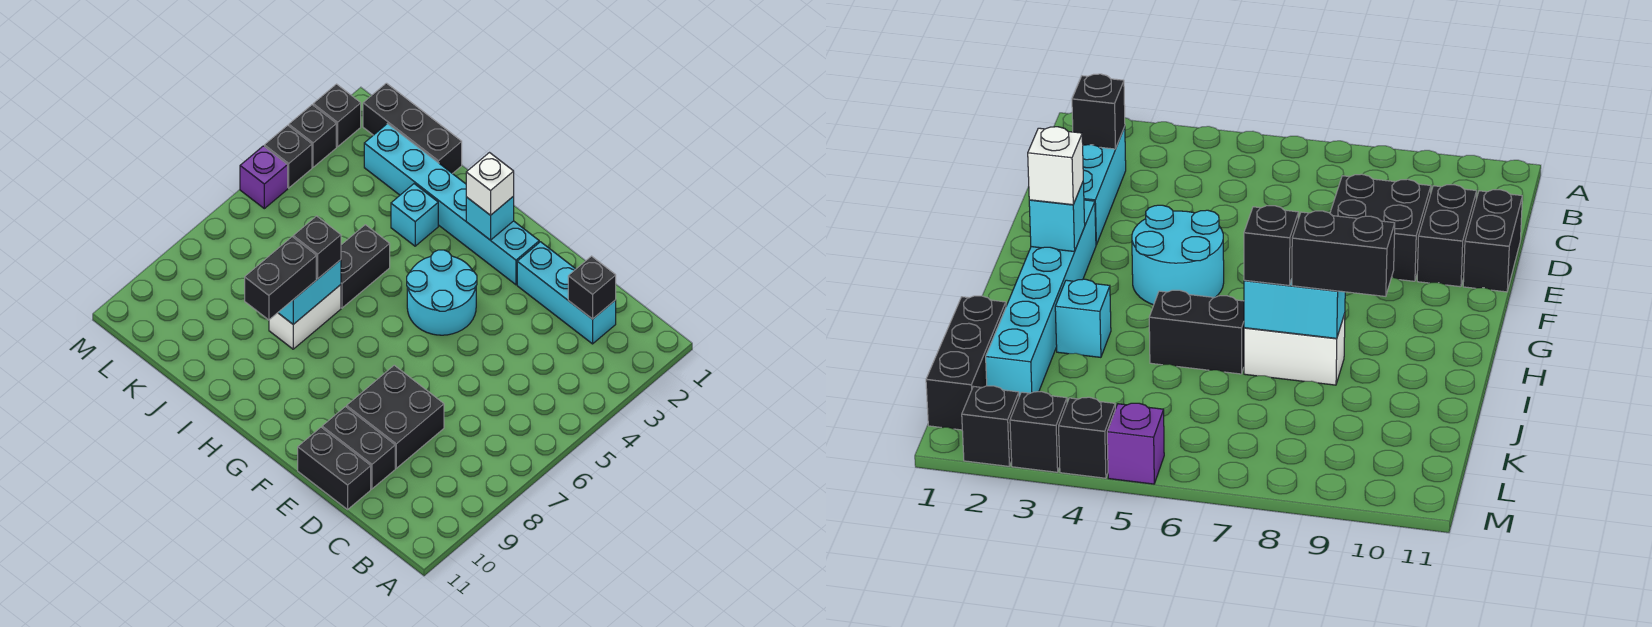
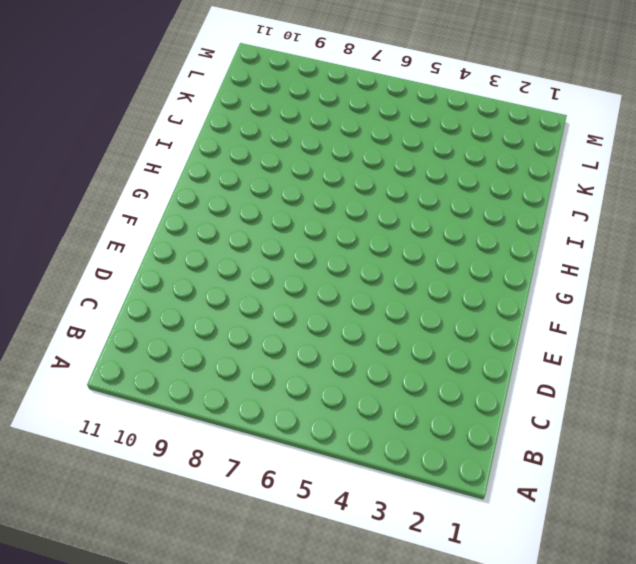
none -> cyan 1x3 brick [517,242,616,344]
none -> black 2x2 brick [347,365,444,468]
none -> black 1x2 brick [322,407,395,489]

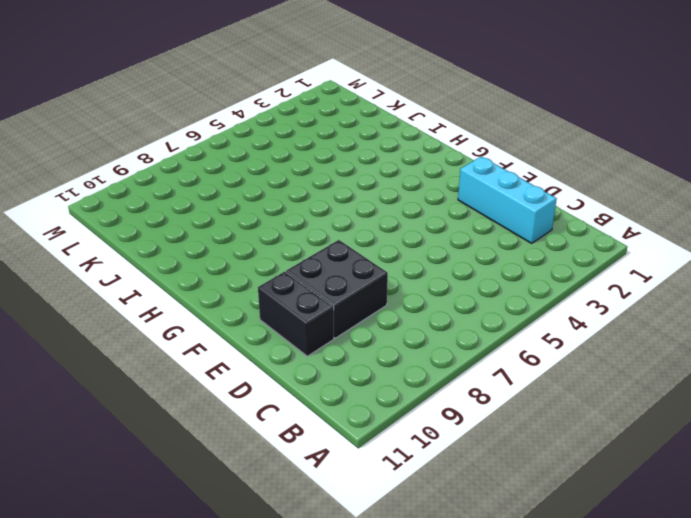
none -> black 1x2 brick [298,427,371,510]
none -> cyan 1x6 brick [364,124,539,285]
none -> cyan 2x2 round brick [407,250,477,335]

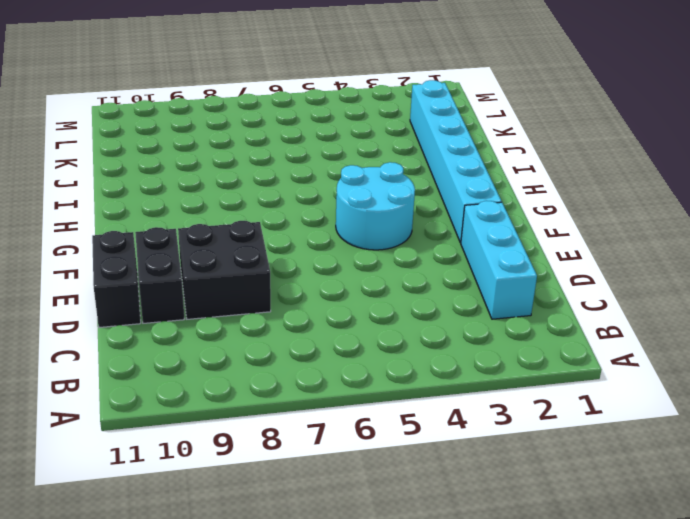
none -> cyan 1x1 brick [391,184,438,246]
none -> black 1x2 brick [341,225,390,308]
none -> white 1x2 brick [269,285,341,349]

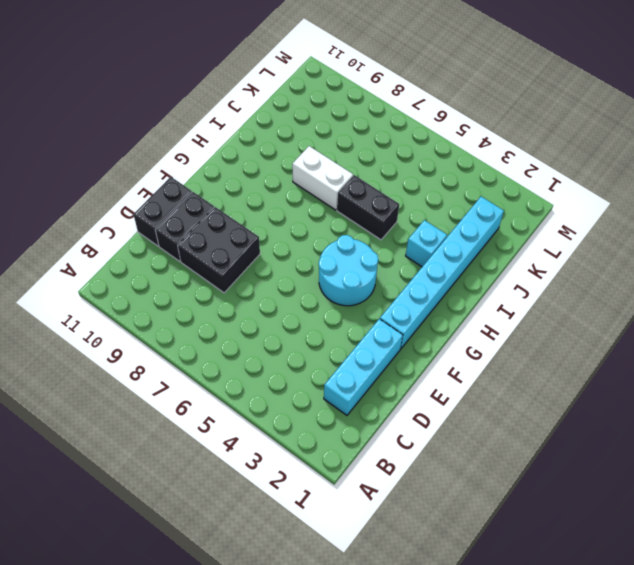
none -> black 1x3 brick [363,83,462,174]
none -> black 1x1 brick [313,84,361,147]
none -> black 1x1 brick [289,105,336,167]

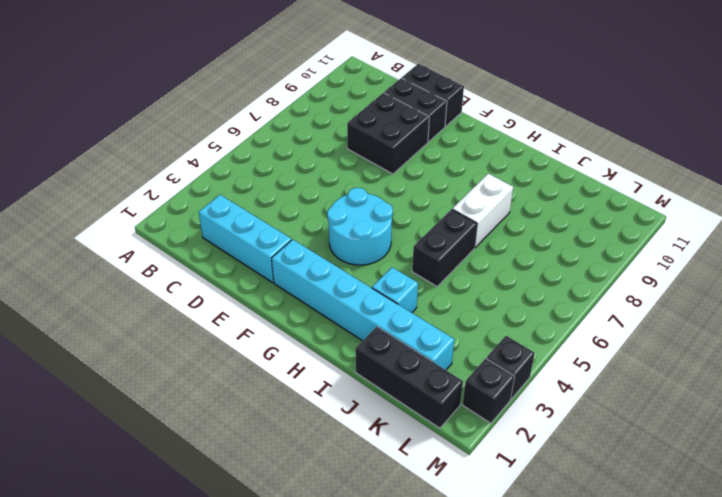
none -> black 1x1 brick [265,125,312,188]
none -> purple 1x1 brick [240,146,288,209]
none -> black 1x1 brick [568,256,616,319]

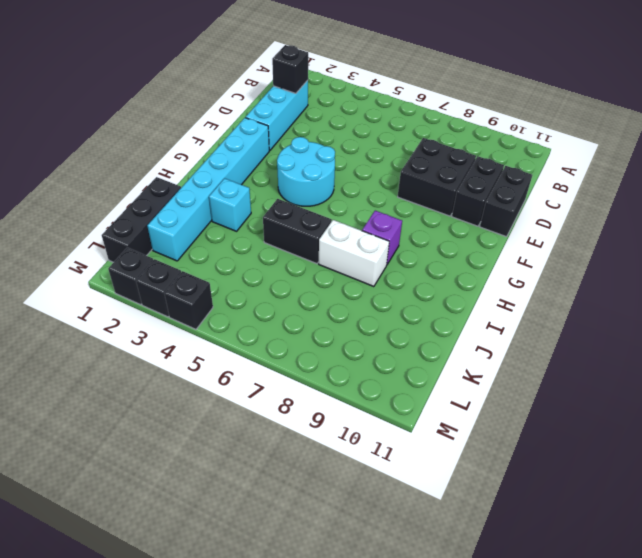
purple 1x1 brick [362,211,402,264] -> purple 1x1 brick moved to [240,146,288,209]
none -> cyan 1x1 brick [466,196,514,240]
none -> cyan 1x2 brick [278,260,341,324]
none -> white 1x1 brick [466,153,514,215]

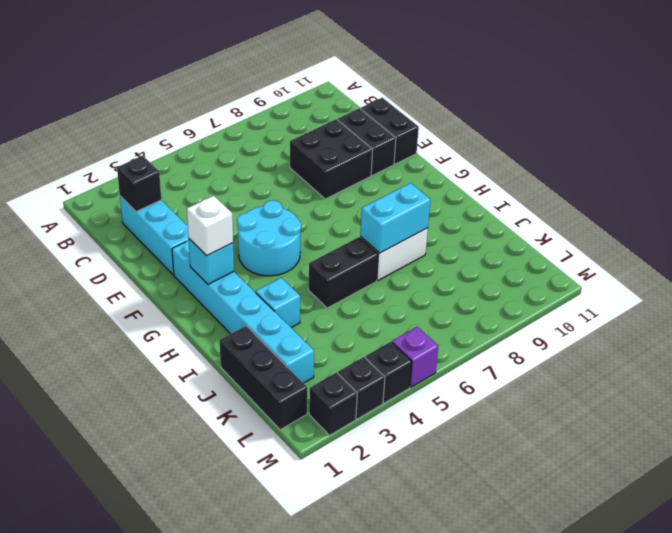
none -> black 1x1 brick [293,216,341,279]
none -> black 1x2 brick [245,237,316,320]

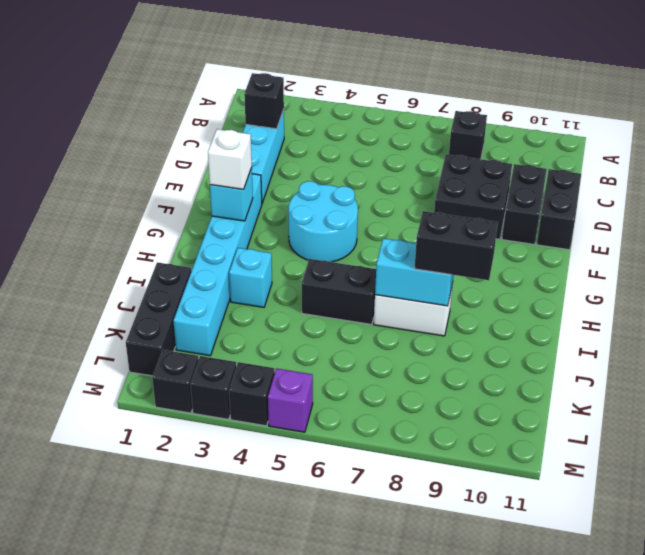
black 1x1 brick [449,111,487,159] -> black 1x1 brick moved to [293,216,341,279]

